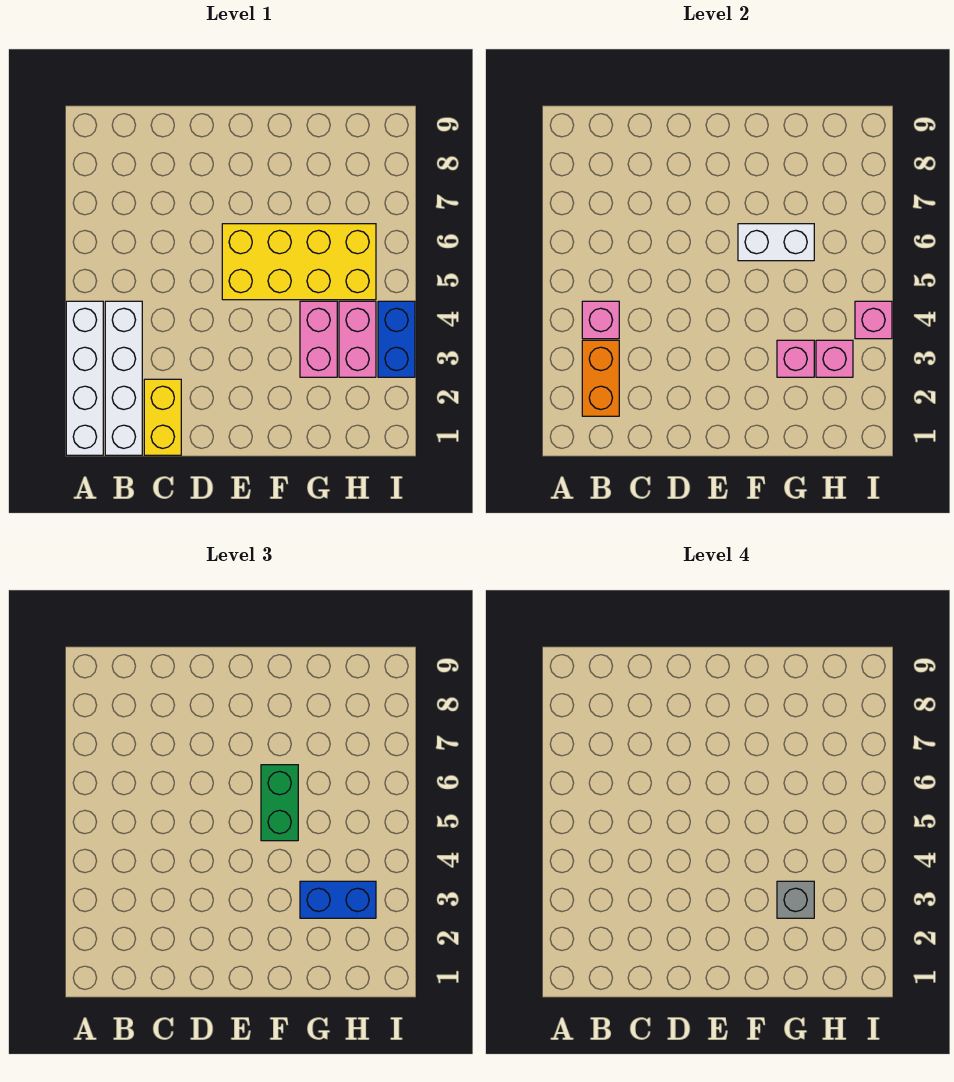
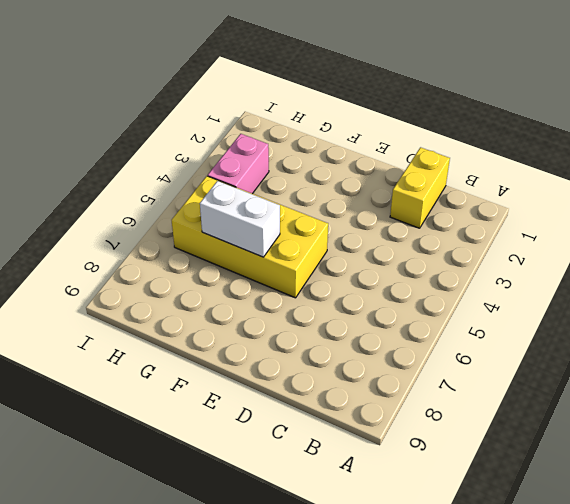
none -> white 1x4 brick [66,301,103,455]
none -> white 1x4 brick [105,301,142,455]
none -> pink 1x2 brick [300,301,337,377]

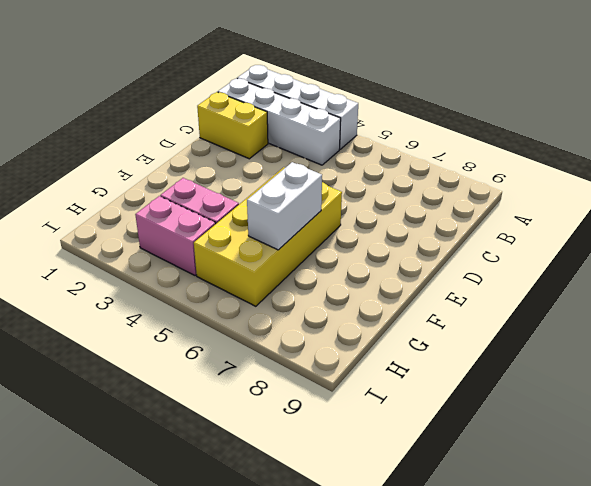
none -> blue 1x2 brick [378,301,415,377]
none -> orange 1x2 brick [582,340,619,416]
none -> pink 1x1 brick [582,301,619,339]

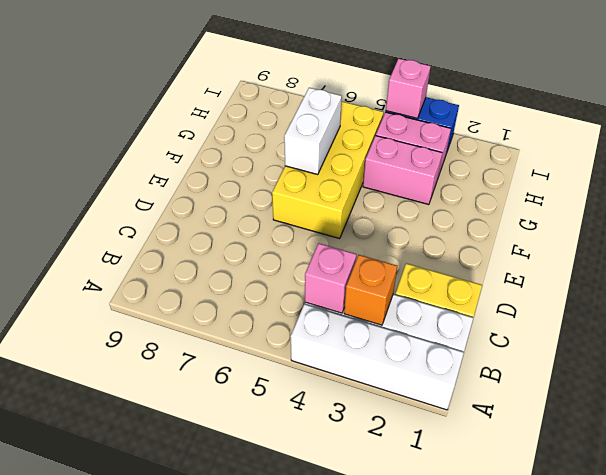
orange 1x1 brick [344,255,397,325] -> orange 1x2 brick [582,340,619,416]
none -> pink 1x1 brick [777,340,814,377]
none -> pink 1x1 brick [816,340,853,377]
none -> green 1x2 brick [261,765,298,841]

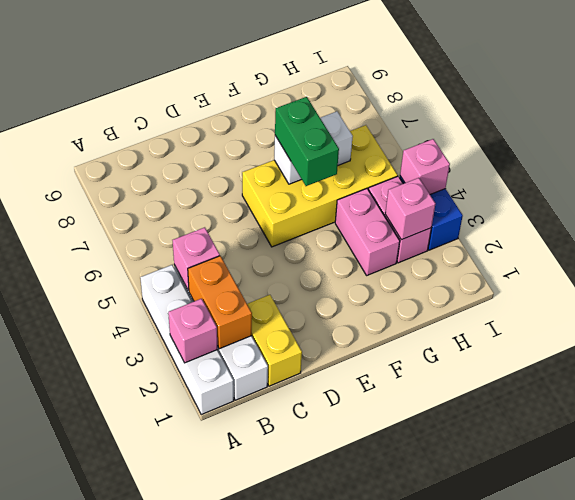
pink 1x1 brick [168,299,217,363] -> pink 1x1 brick moved to [777,340,814,377]
none -> blue 1x2 brick [300,881,376,918]
none -> grey 1x1 brick [777,881,814,918]

